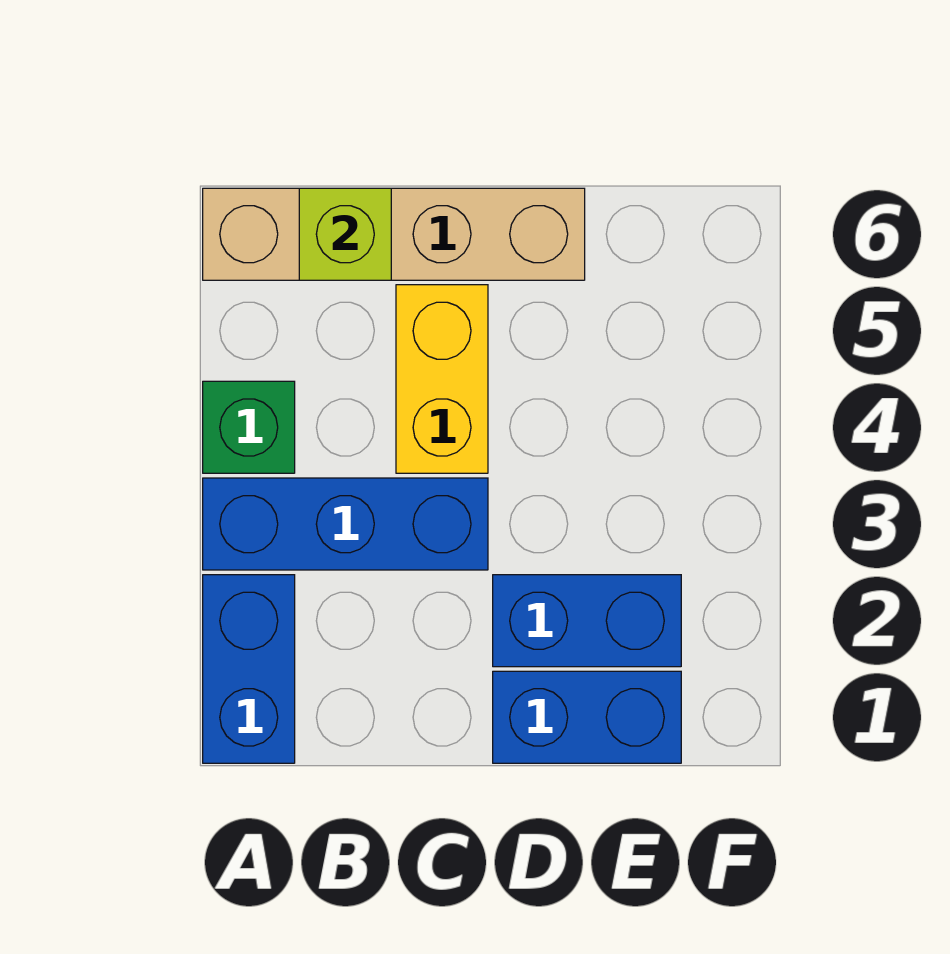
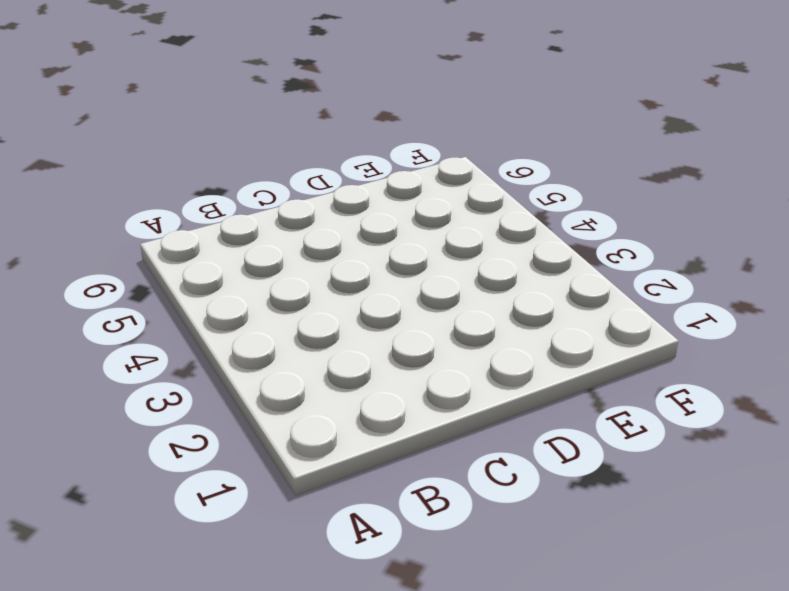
none -> blue 1x2 brick [203,575,295,763]
none -> blue 1x3 brick [203,478,488,570]

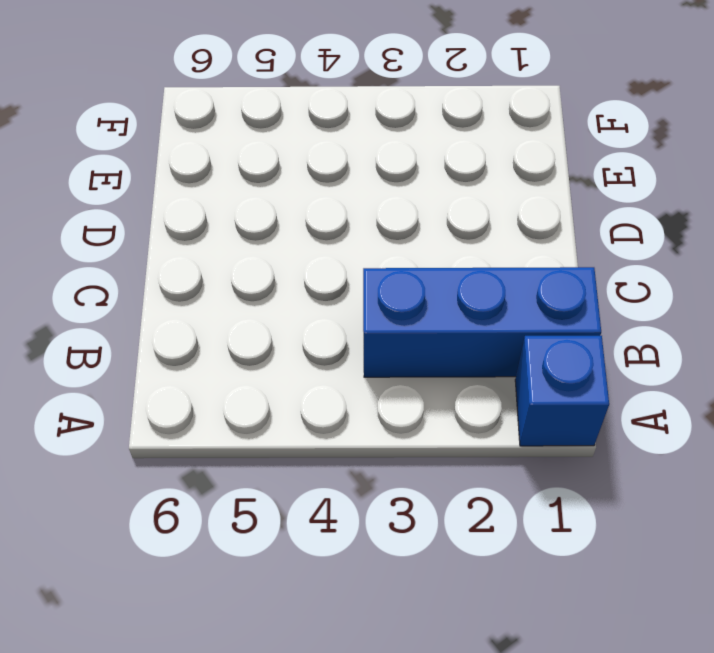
blue 1x1 brick [515,336,609,446] -> blue 1x2 brick [203,575,295,763]
blue 1x3 brick [363,267,601,377] -> blue 1x3 brick turned to [203,478,488,570]
none -> green 1x1 brick [203,381,295,473]
none -> tan 1x4 brick [203,188,585,280]

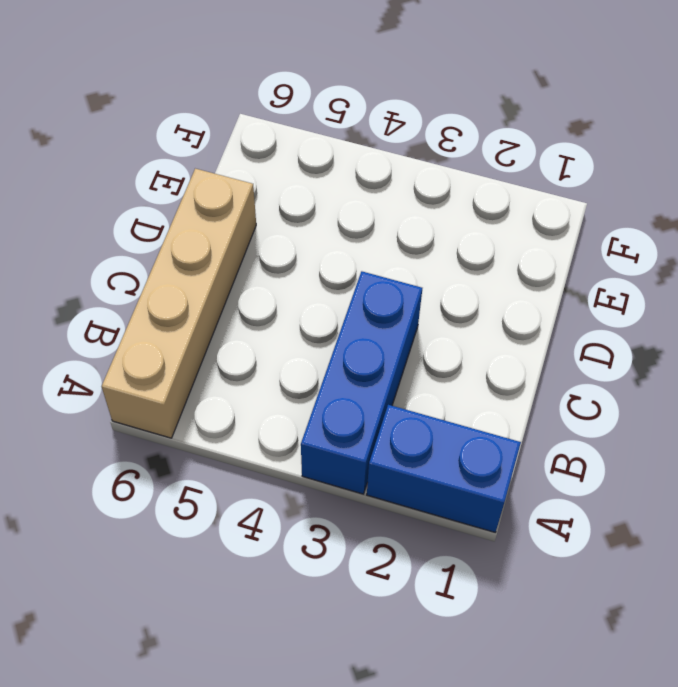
none -> green 1x1 brick [203,381,295,473]
none -> yellow 1x2 brick [396,285,488,473]

